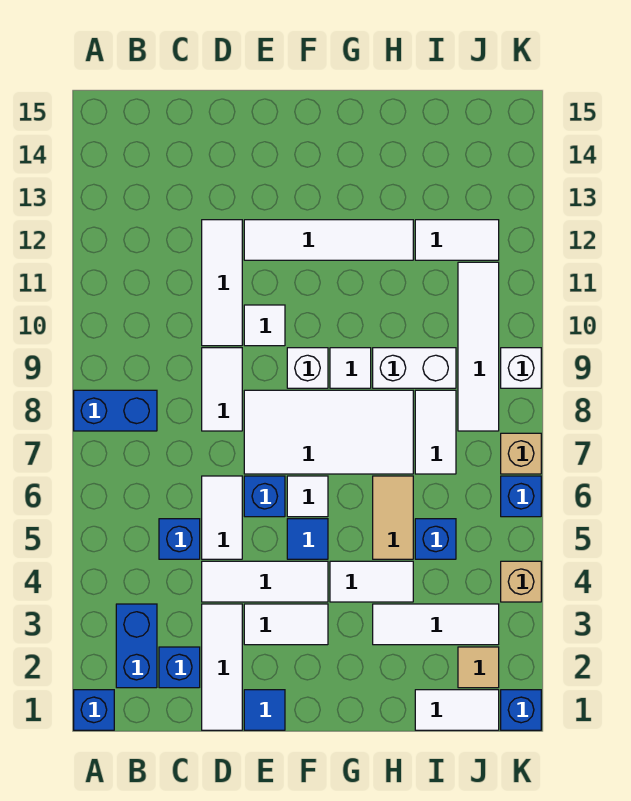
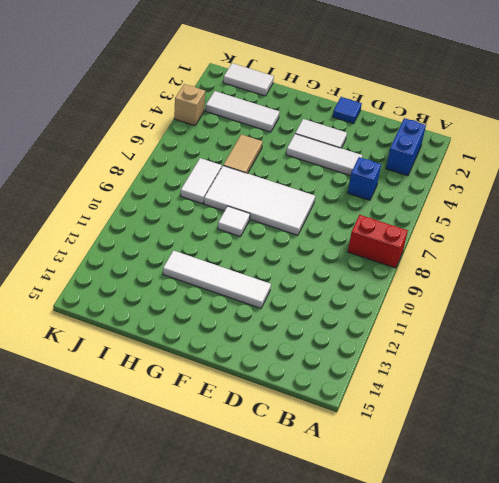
red 1x2 brick [348,215,408,268] -> blue 1x2 brick [74,390,157,431]
none -> blue 1x1 brick [74,690,114,730]
none -> blue 1x1 brick [159,647,200,688]
none -> white 1x3 tile [202,604,242,730]
none -> white 1x2 tile [202,476,242,559]

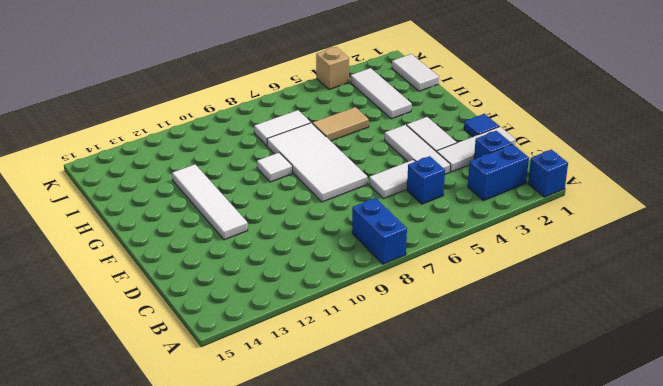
none -> white 1x2 tile [202,348,242,431]
none -> white 1x3 tile [202,220,242,346]
none -> blue 1x1 brick [244,476,285,517]
none -> white 1x1 tile [244,305,285,346]

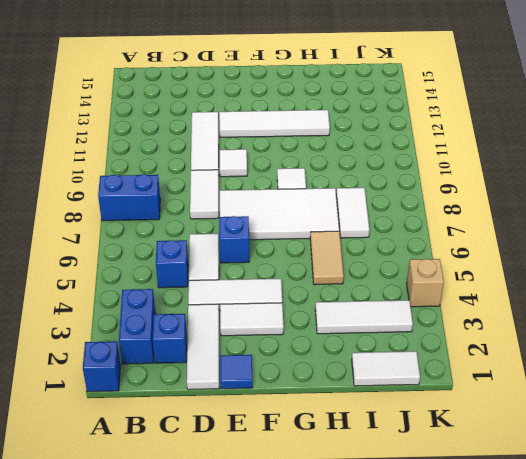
none -> blue 1x1 tile [287,519,328,559]
none -> white 1x1 tile [287,476,328,517]
none -> white 1x1 brick [287,348,328,388]
none -> white 1x2 tile [330,561,413,602]

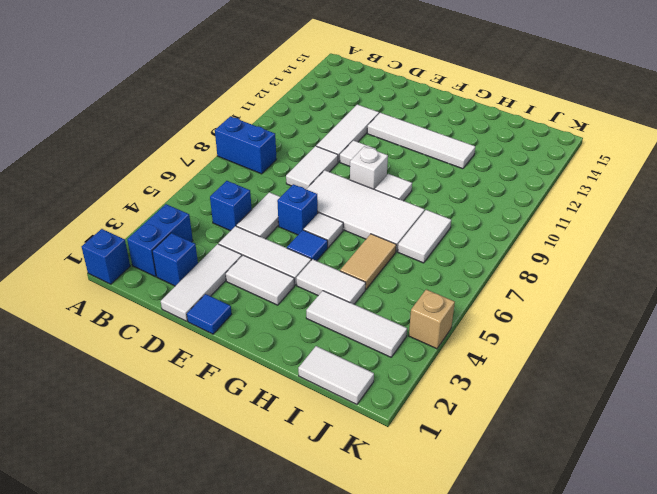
none -> white 1x2 brick [373,348,456,388]
none -> blue 1x1 brick [415,519,456,559]
none -> white 1x2 tile [415,220,499,260]
none -> tan 1x1 tile [458,647,499,688]

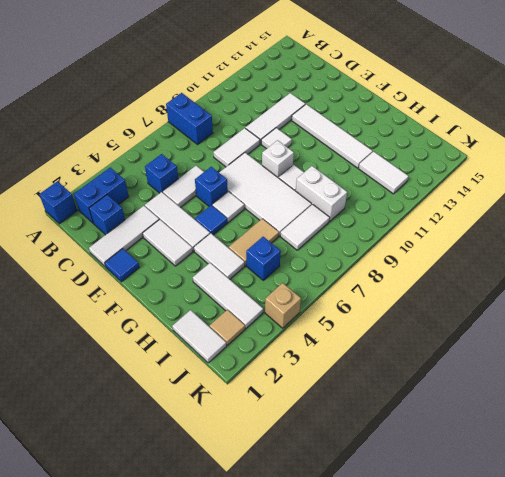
none -> white 1x4 tile [458,262,499,431]
none -> blue 1x1 brick [501,690,541,730]
none -> blue 1x1 brick [501,476,541,517]
none -> tan 1x1 brick [501,433,541,474]

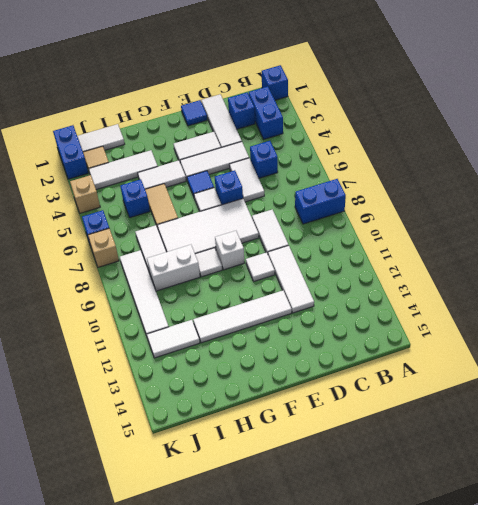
blue 1x2 brick [53,125,88,179] -> blue 1x1 brick [501,690,541,730]
none -> white 1x1 brick [501,348,541,388]

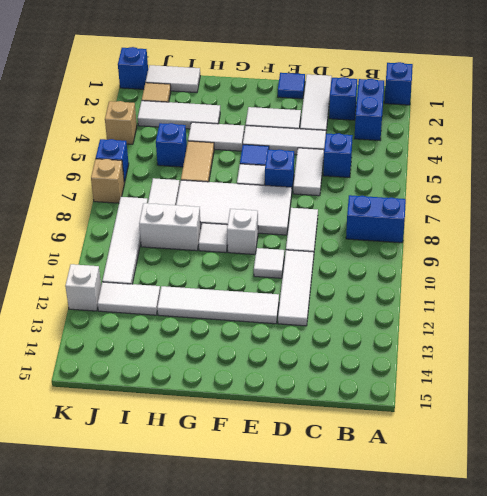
white 1x1 brick [65,264,101,311] -> white 1x1 brick moved to [501,348,541,388]

